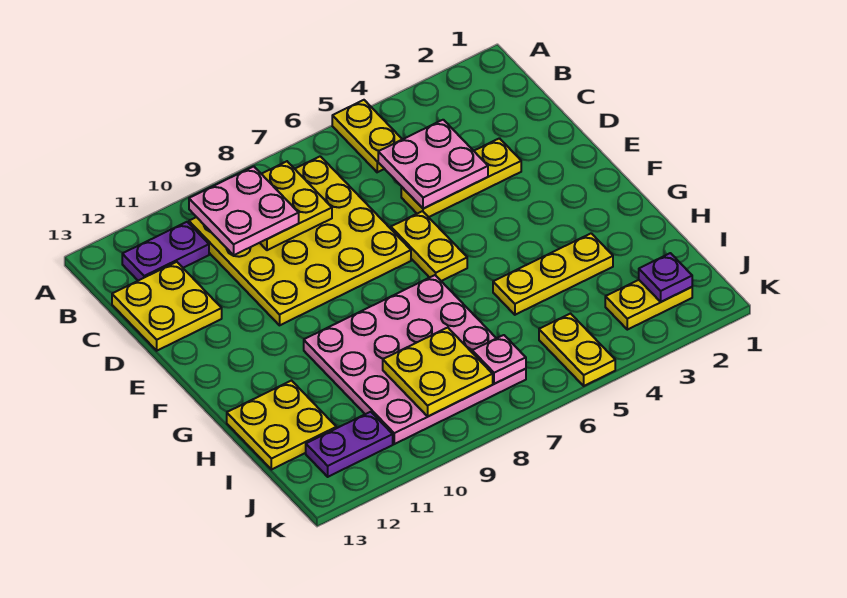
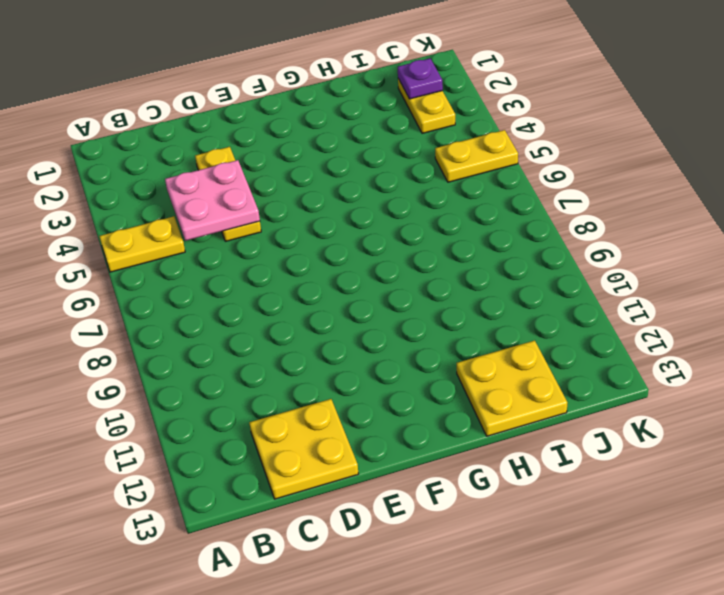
none -> yellow 4x4 plate [189,156,411,325]
none -> purple 1x2 plate [122,222,209,281]
none -> yellow 1x2 plate [391,211,467,281]

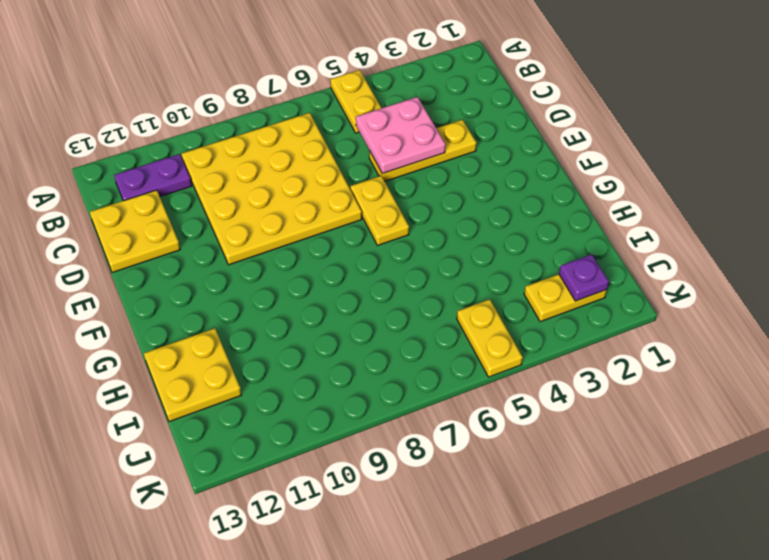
none -> pink 4x4 plate [304,275,526,444]
none -> yellow 1x3 plate [493,233,613,315]
none -> purple 1x2 plate [306,412,393,477]

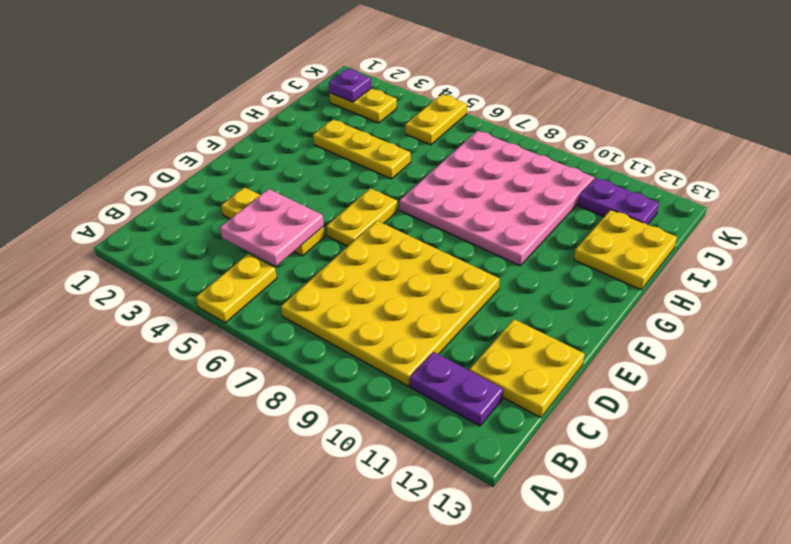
none -> yellow 2x2 plate [260,161,332,250]
none -> yellow 2x2 plate [383,328,493,416]
none -> pink 1x1 plate [472,335,526,384]

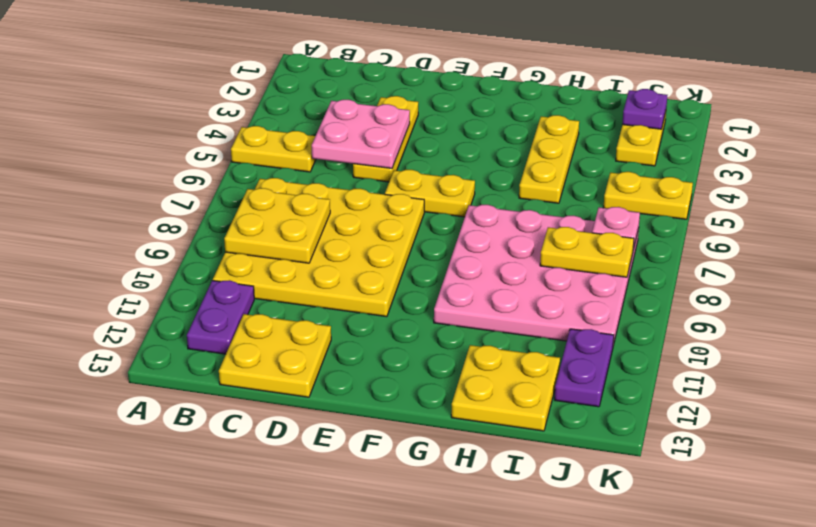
yellow 1x2 plate [540,227,634,277] -> yellow 2x2 plate [383,328,493,416]
none -> pink 2x2 plate [189,166,299,255]

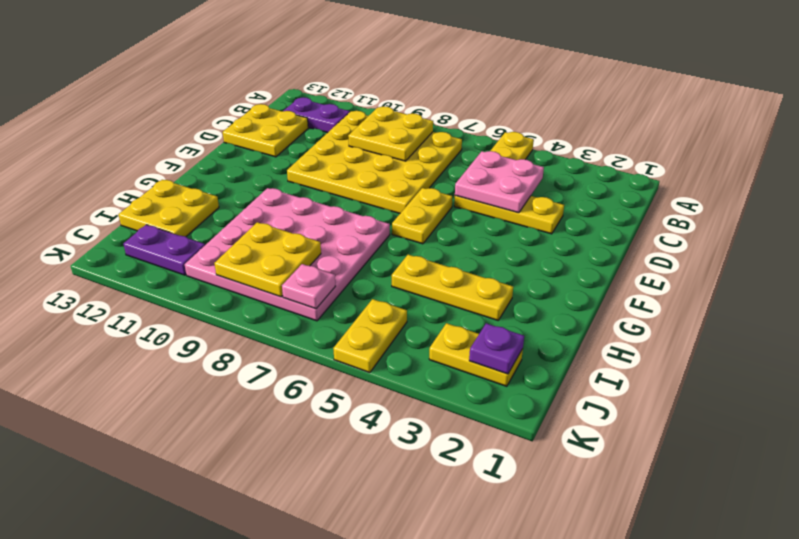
none -> pink 2x2 plate [189,166,299,255]

